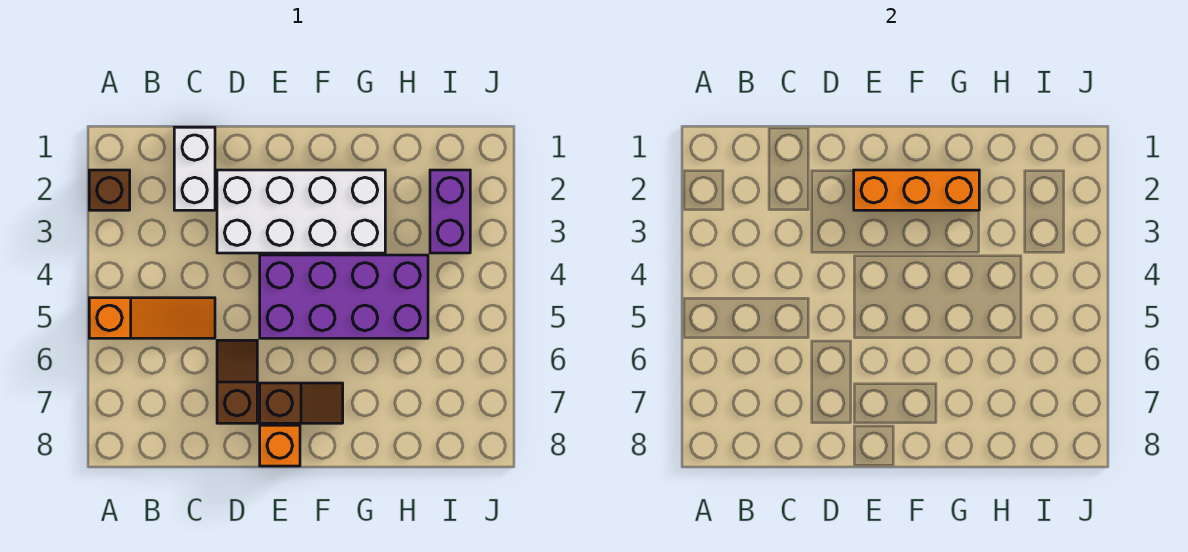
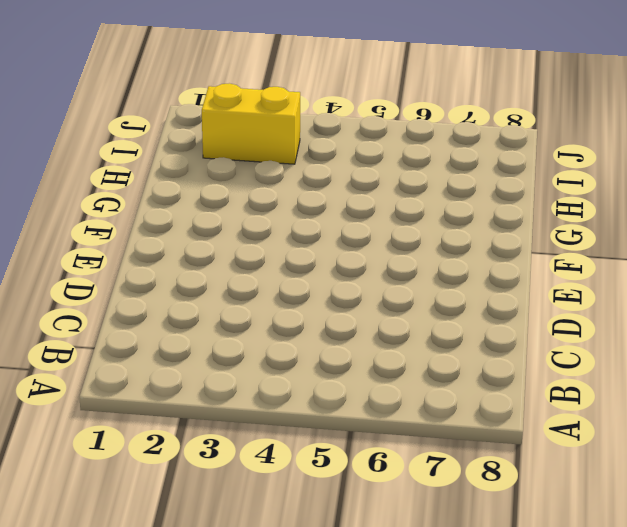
yellow 1x2 brick [202,83,300,164] -> purple 1x2 brick [430,170,470,253]
none -> brown 1x1 brick [89,170,130,210]
none -> orange 1x3 slope [89,298,215,338]

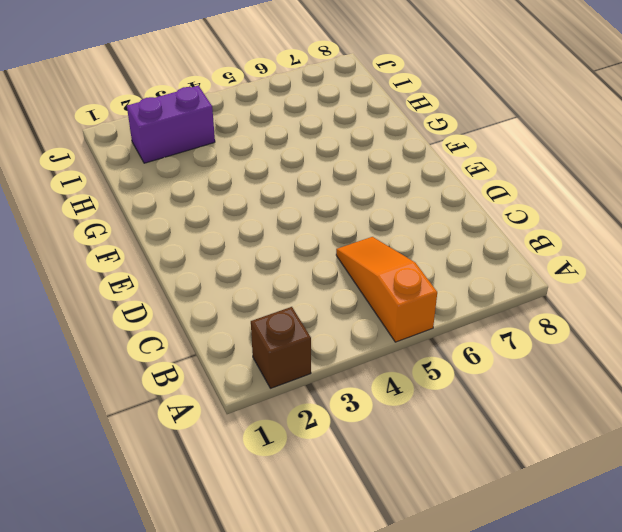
none -> white 1x2 brick [174,127,215,210]
none -> white 2x4 brick [217,170,385,253]

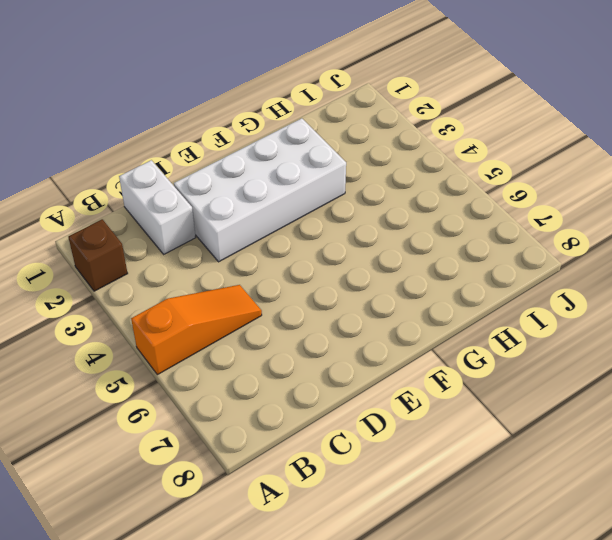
none -> brown 1x2 slope [217,340,257,423]
none -> purple 2x4 brick [260,255,428,338]

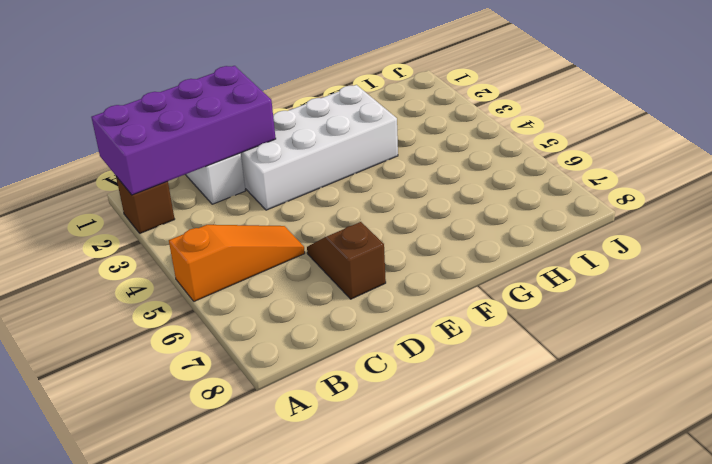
purple 2x4 brick [91,66,276,195] -> purple 2x4 brick moved to [260,255,428,338]
none -> brown 1x2 slope [260,383,343,423]
none -> orange 1x1 brick [260,425,300,466]

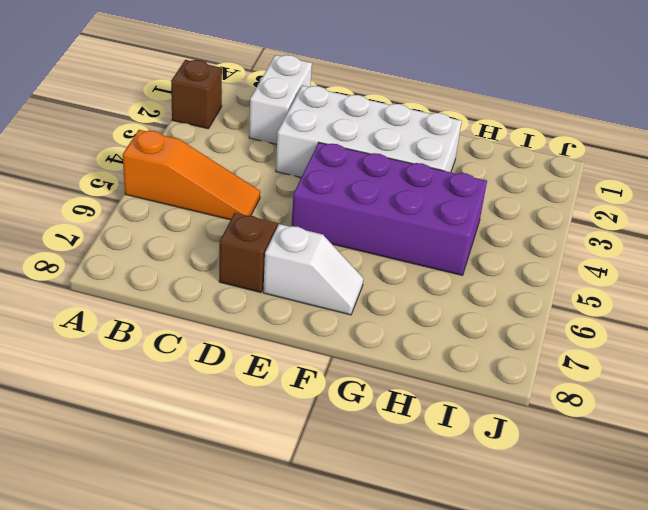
white 1x2 slope [263,224,363,315] -> brown 1x2 slope [260,383,343,423]
none -> orange 1x1 brick [260,425,300,466]
none -> purple 1x2 brick [430,170,470,253]

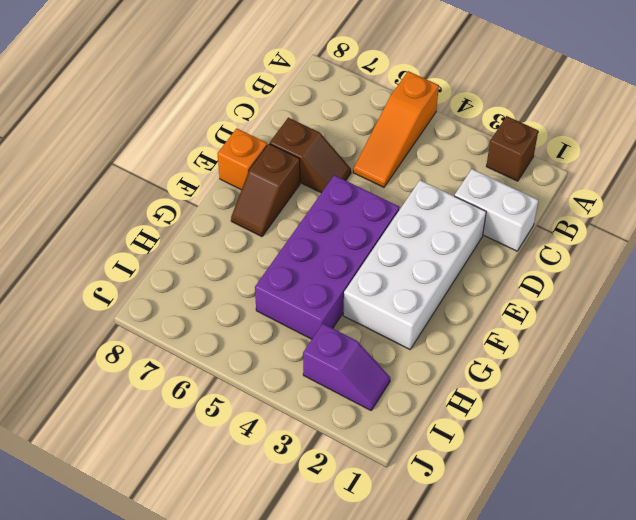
purple 1x2 slope [303,324,390,410] -> purple 1x2 brick [430,170,470,253]
none -> orange 1x3 brick [854,170,979,210]

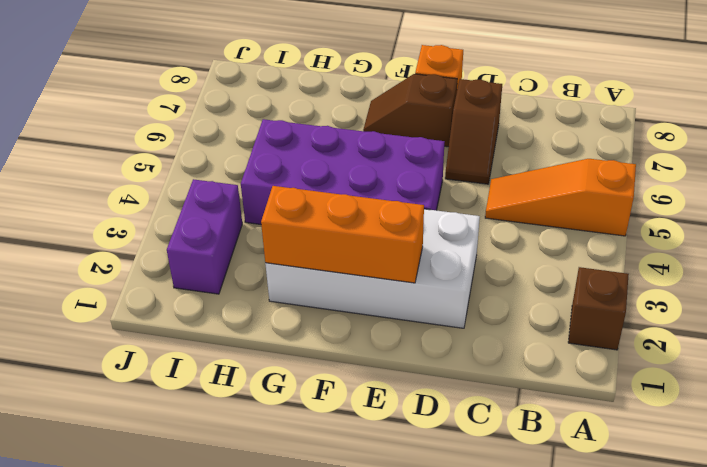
none -> white 1x2 brick [174,127,215,210]

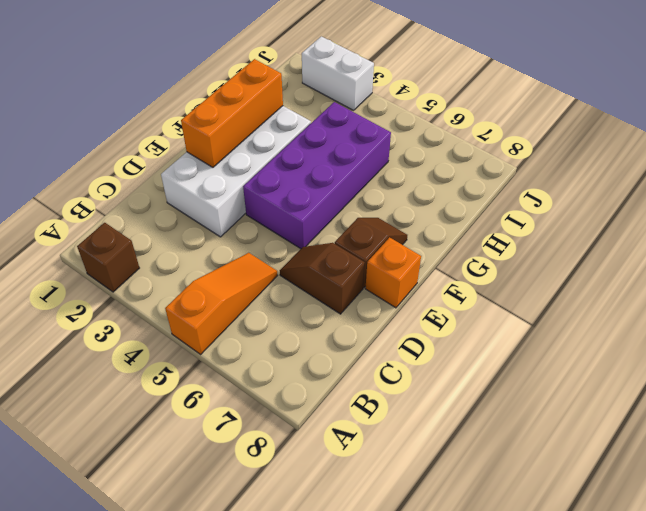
white 1x2 brick [302,36,374,110] -> white 1x2 brick moved to [174,127,215,210]
none -> purple 1x2 brick [430,170,470,253]

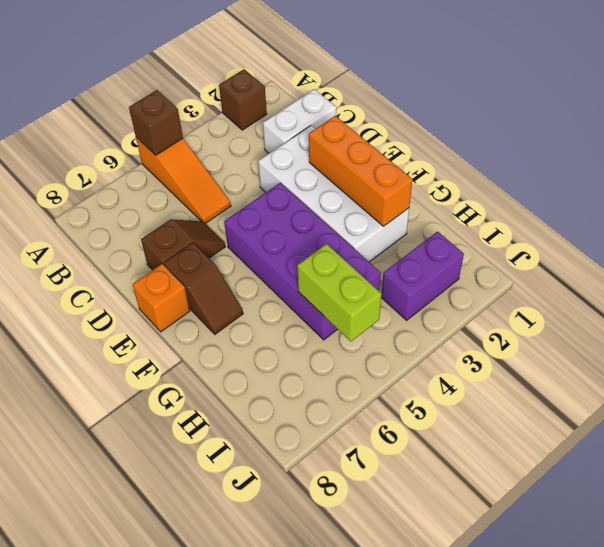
brown 1x1 brick [129,90,183,155] -> none
lime 1x2 brick [297,244,381,341] -> none

